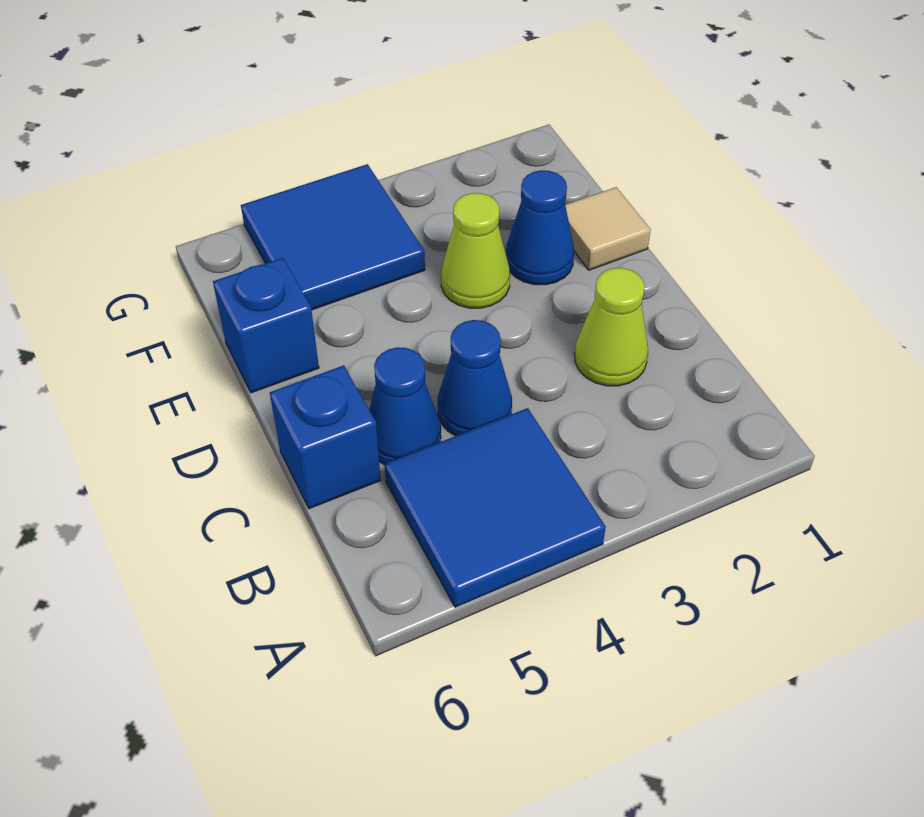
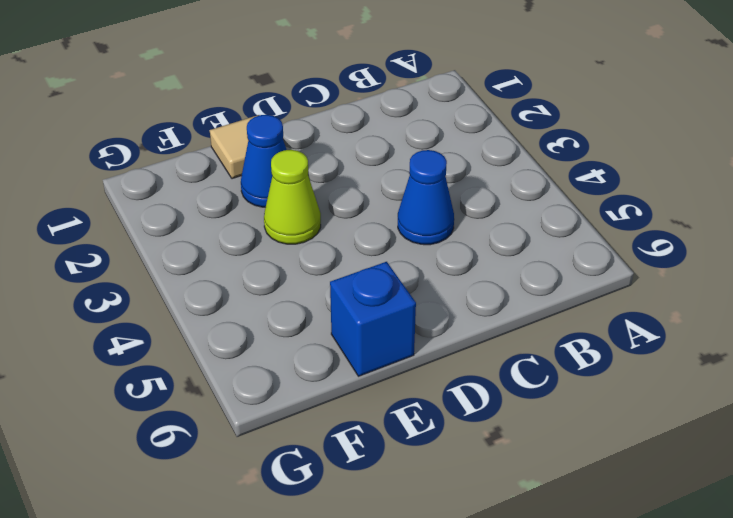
none -> blue 2x2 tile [385,408,606,607]
none -> lime 1x1 cone [575,268,648,386]

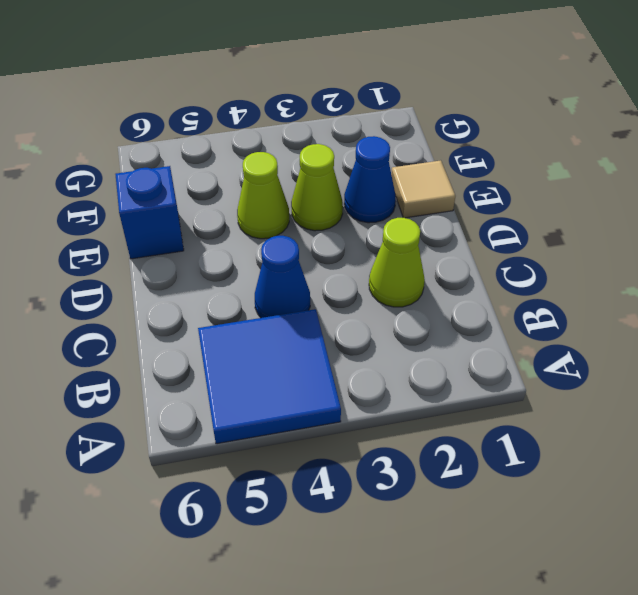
lime 1x1 cone [237,152,289,239] -> none
none -> blue 1x1 cone [369,347,441,465]
none -> blue 1x1 brick [270,365,381,509]

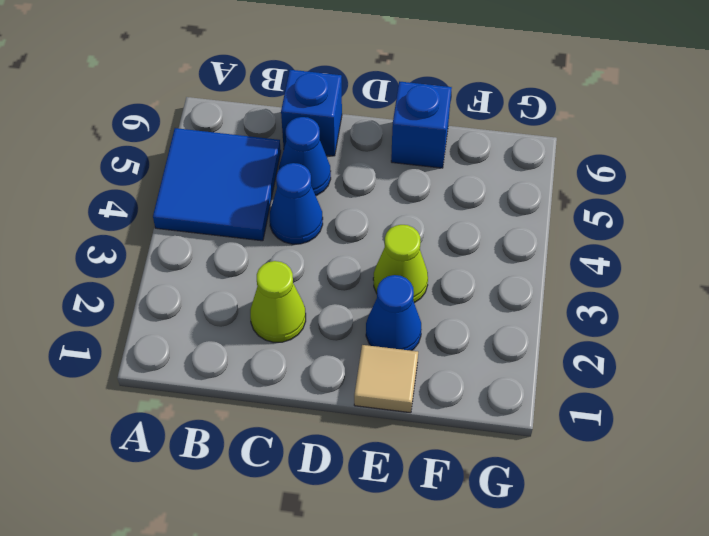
none -> blue 2x2 tile [241,164,425,310]

